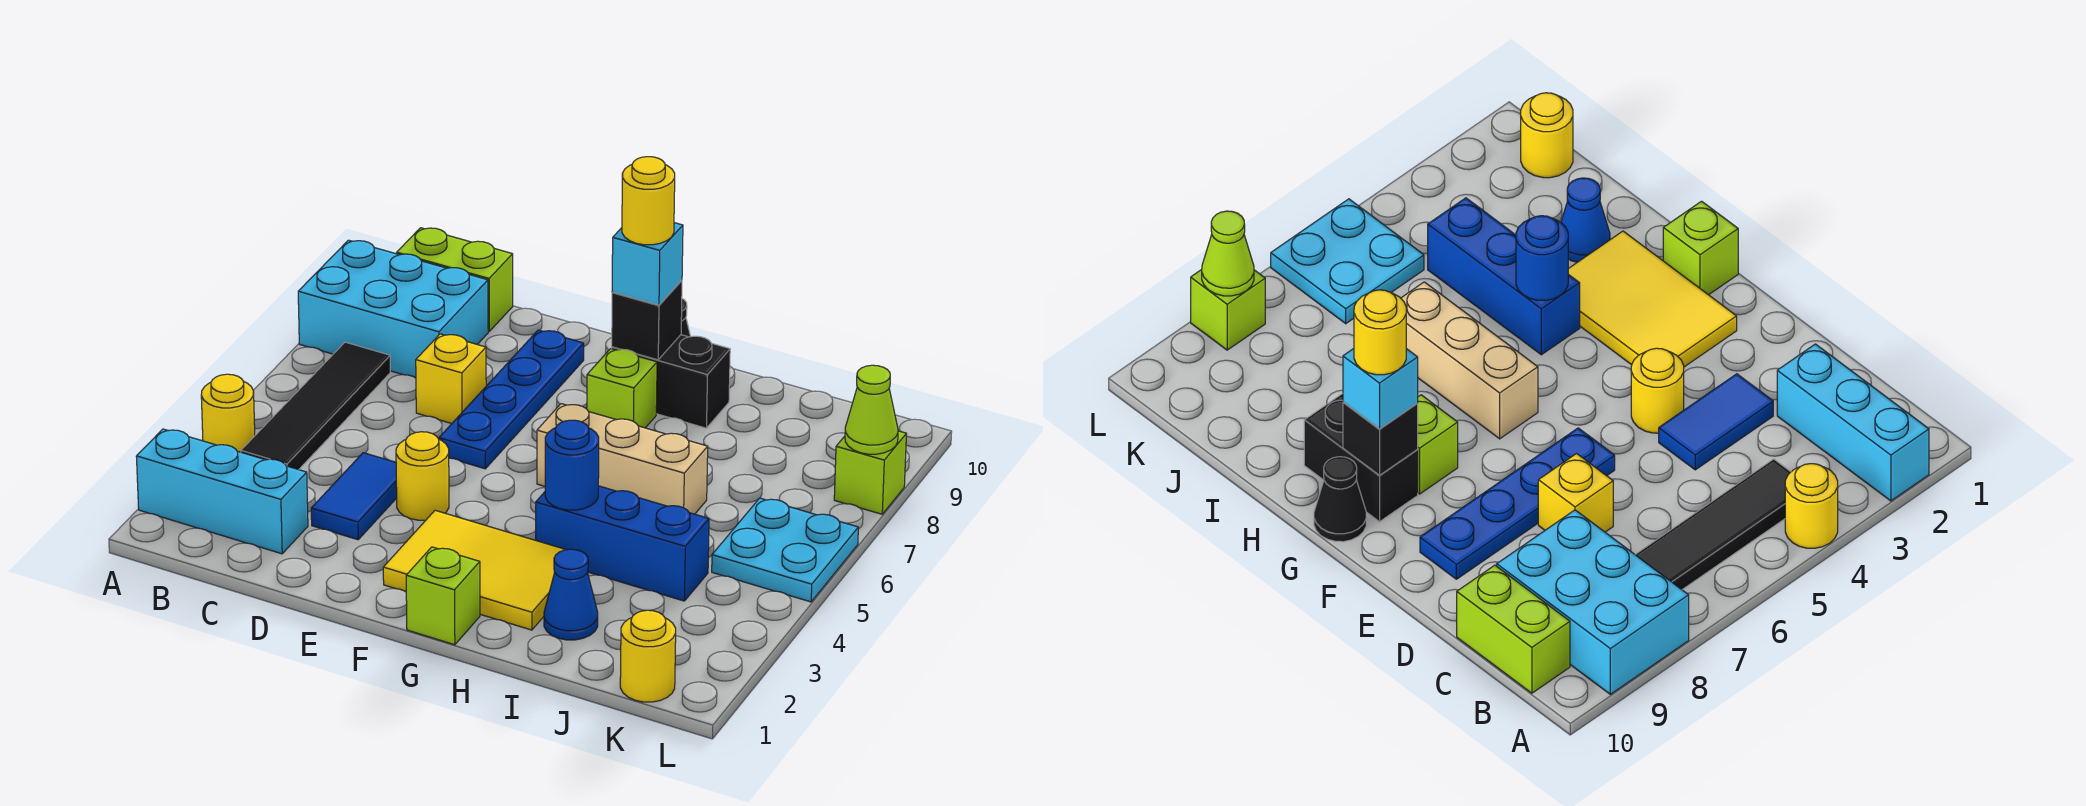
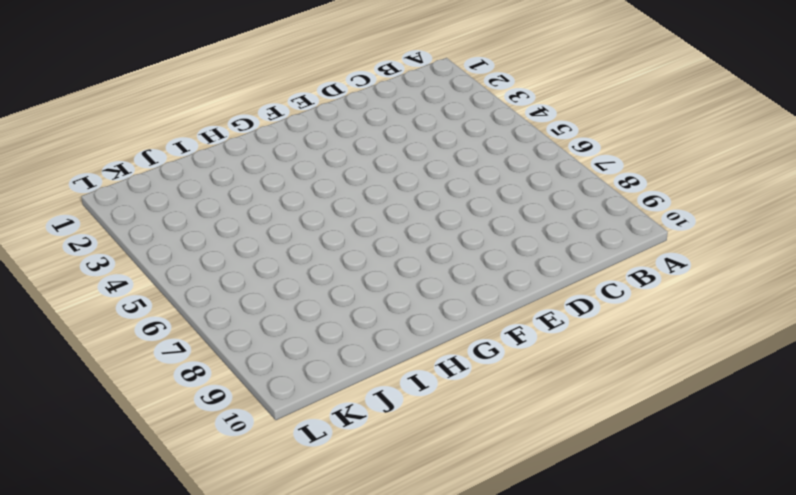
none -> cyan 1x3 brick [136,429,308,554]
none -> yellow 1x1 round brick [201,374,255,452]
none -> cyan 2x3 brick [298,240,488,378]

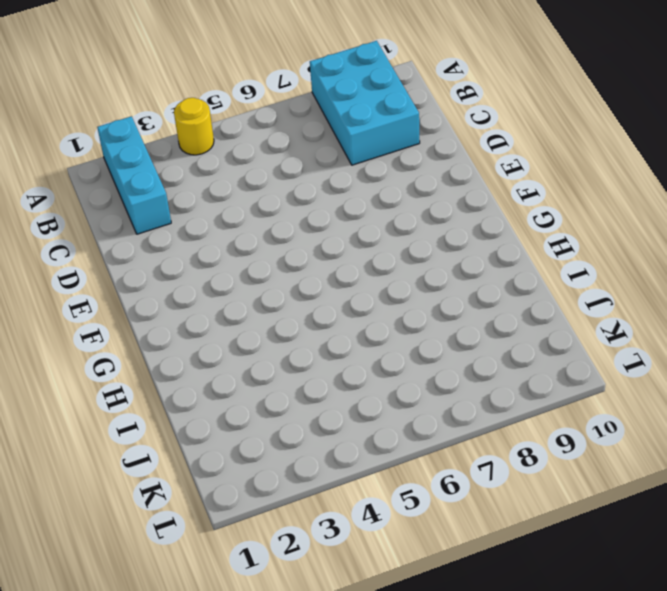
none -> black 1x4 tile [241,342,390,470]
none -> lime 1x2 brick [397,228,513,331]
none -> blue 1x2 tile [311,453,397,540]

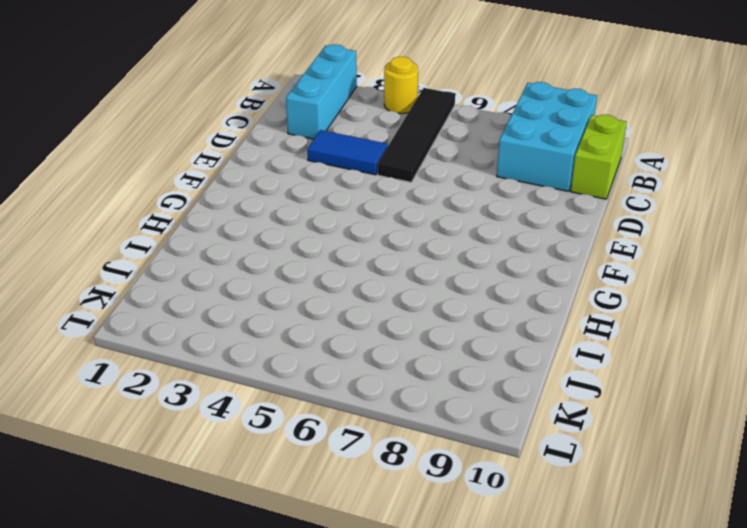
black 1x4 tile [378,88,455,182] -> black 1x4 tile turned to [241,342,390,470]
none -> yellow 1x1 brick [416,334,486,424]
none -> yellow 1x1 round brick [396,432,449,520]
none -> blue 1x4 plate [439,330,584,469]

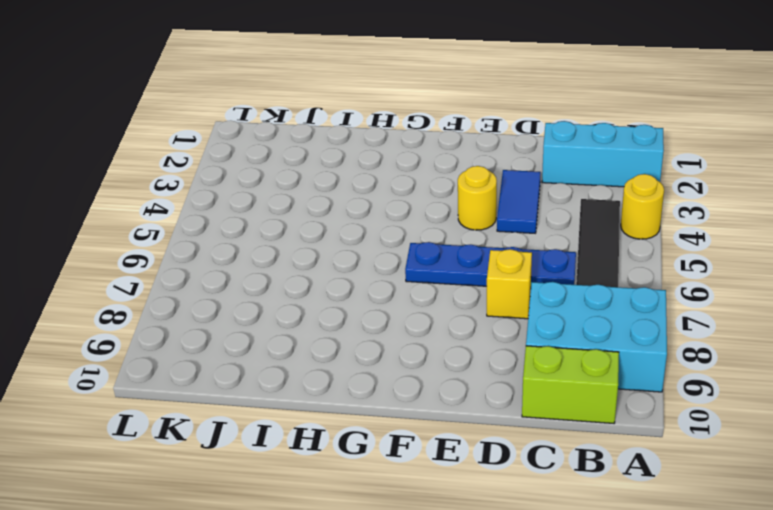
blue 1x4 plate [405,242,576,286] -> blue 1x4 plate turned to [439,330,584,469]
none -> yellow 2x3 tile [383,510,566,630]
none -> lime 1x1 brick [406,547,480,645]
none -> tan 1x3 brick [537,404,708,514]

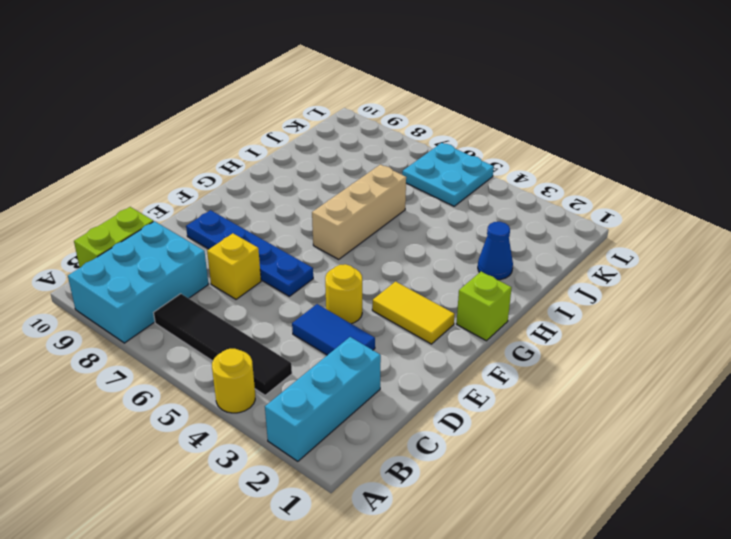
yellow 1x2 tile [372,282,455,344] -> yellow 2x3 tile [383,510,566,630]
none -> lime 1x1 brick [587,349,657,428]
none -> black 1x2 brick [612,335,730,428]
none -> black 1x1 cone [1314,457,1366,542]

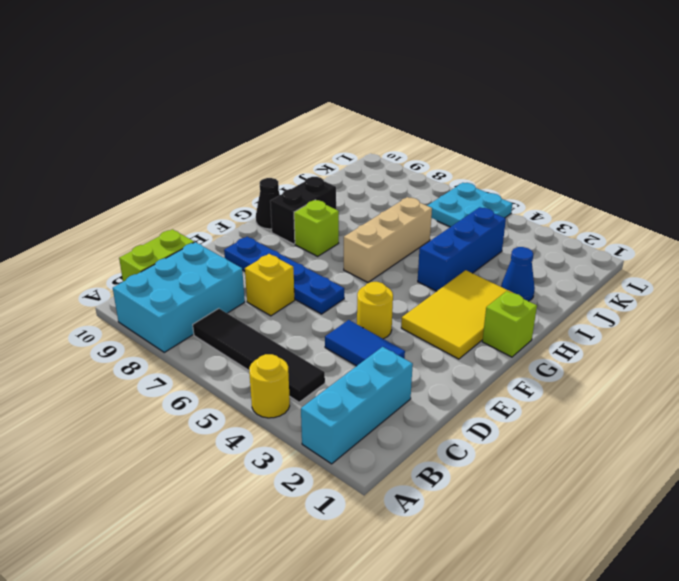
none -> yellow 1x1 round brick [620,610,676,702]
none -> lime 1x1 brick [834,431,906,514]
none -> black 1x1 brick [612,280,682,360]

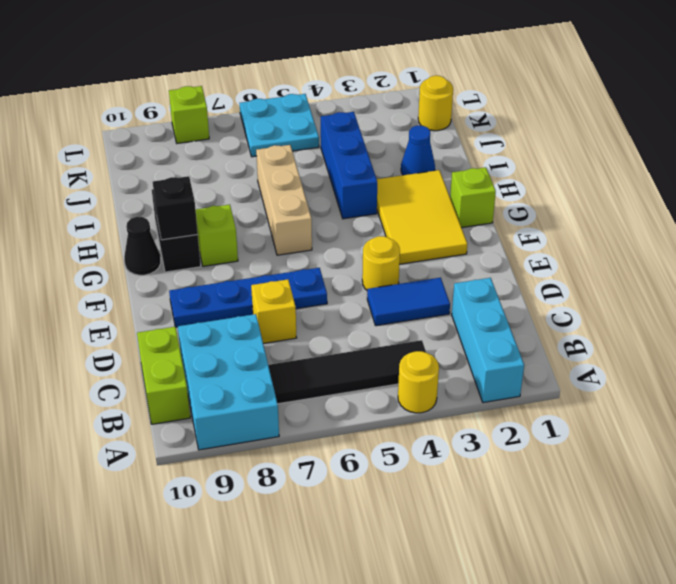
none -> blue 1x1 round brick [545,420,599,510]
none -> lime 1x1 cone [845,365,898,454]
none -> cyan 1x1 brick [612,223,683,305]

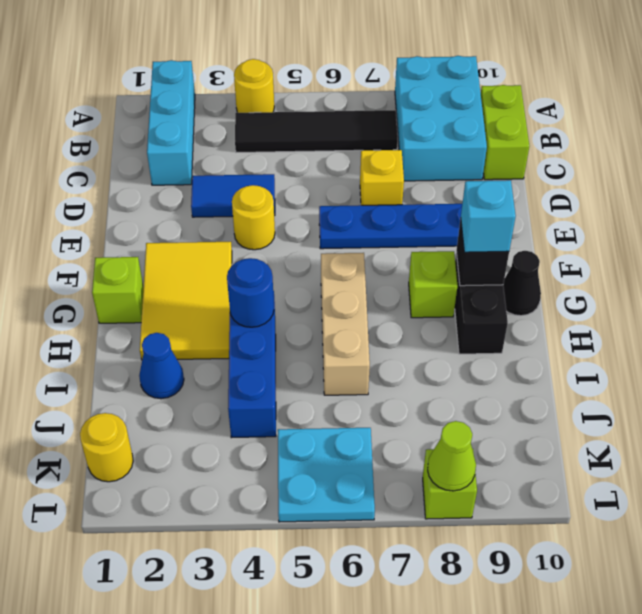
none -> yellow 1x1 round brick [622,157,675,245]

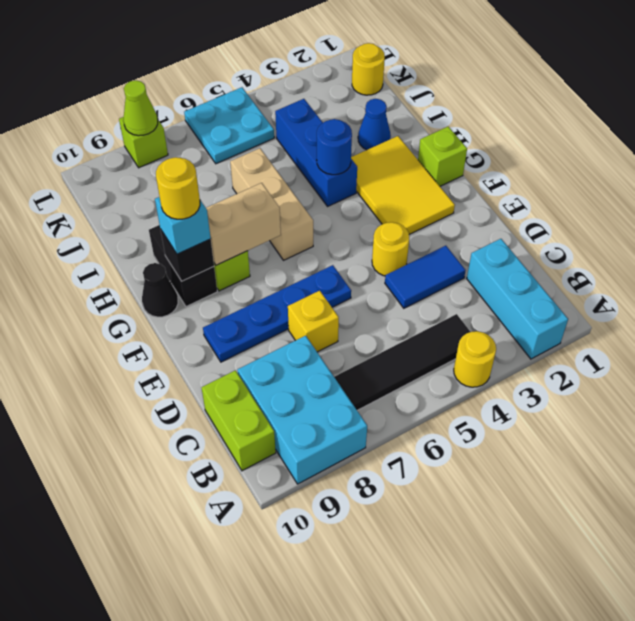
tan 1x2 brick [206,183,281,265] -> none

